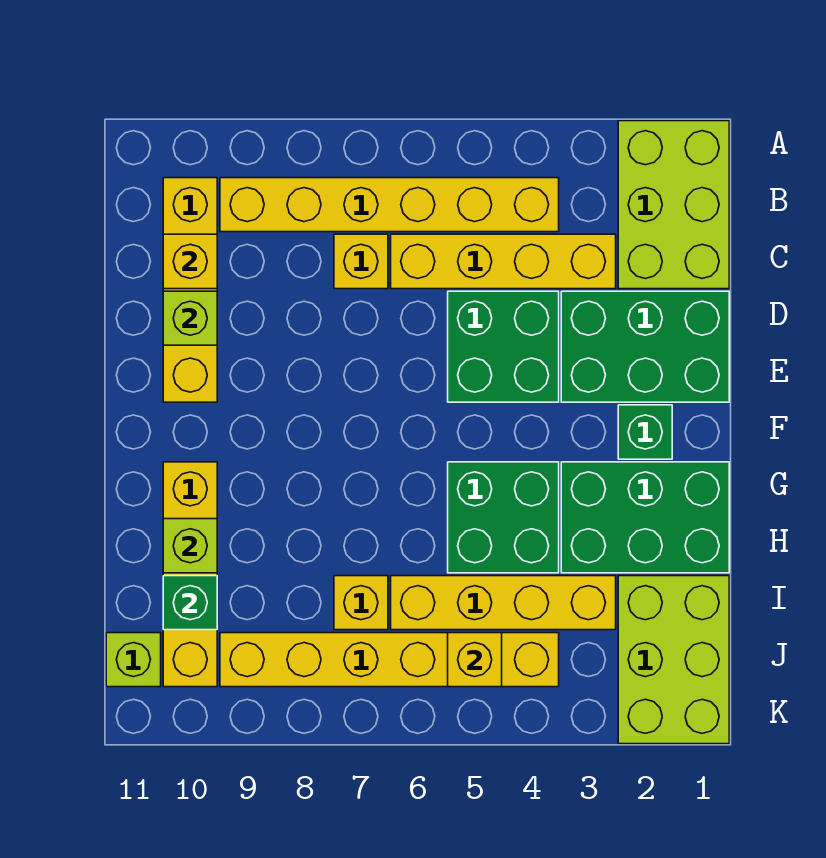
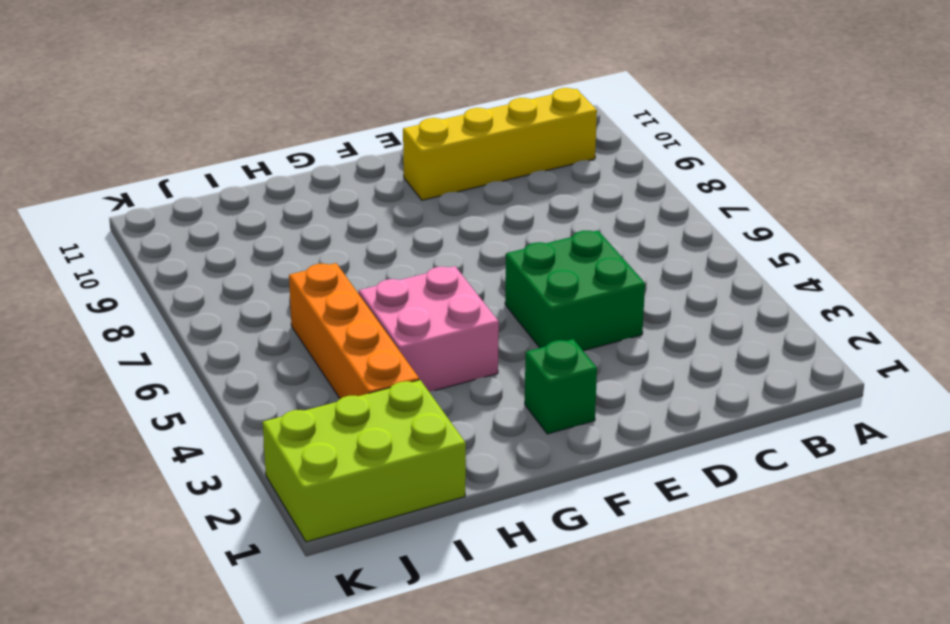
pink 2x2 brick [359,266,499,391] -> green 2x2 brick [448,462,559,573]
orange 1x4 brick [289,263,419,399] -> yellow 1x4 brick [391,576,616,630]
none -> lime 2x3 brick [618,121,729,289]
none -> yellow 1x6 brick [220,178,559,232]
none -> yellow 1x4 brick [391,234,616,289]

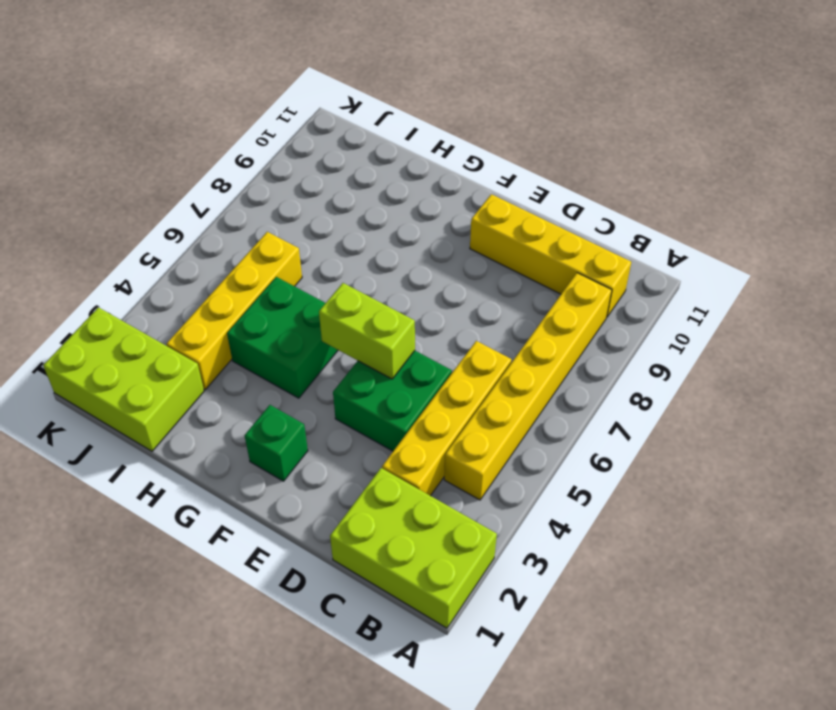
lime 1x2 brick [319,283,415,379] -> none
none -> yellow 1x1 brick [334,234,388,289]
none -> green 2x3 brick [561,291,729,402]
none -> green 2x3 brick [561,462,729,573]

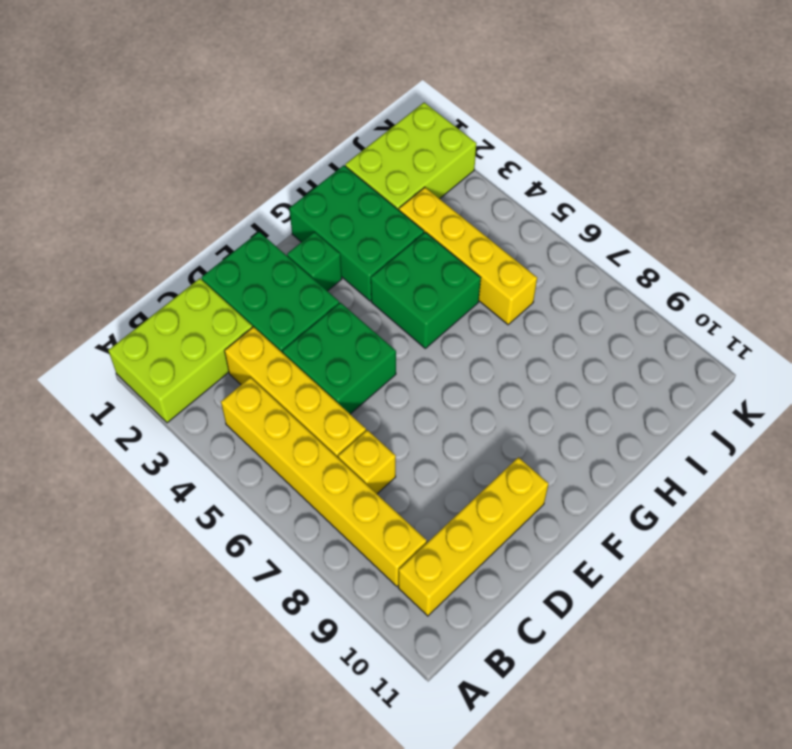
none -> yellow 1x4 brick [163,462,217,687]
none -> yellow 1x1 brick [334,576,388,630]
none -> yellow 1x6 brick [220,633,559,687]

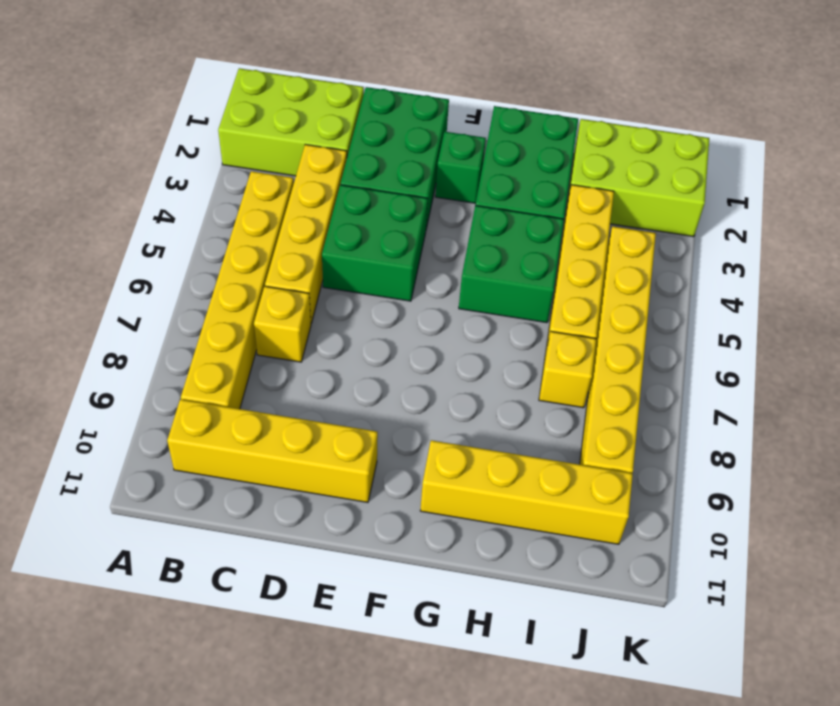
none -> lime 1x1 brick [106,633,161,687]
none -> yellow 1x1 brick [163,234,217,289]
none -> lime 1x1 brick [163,291,217,345]

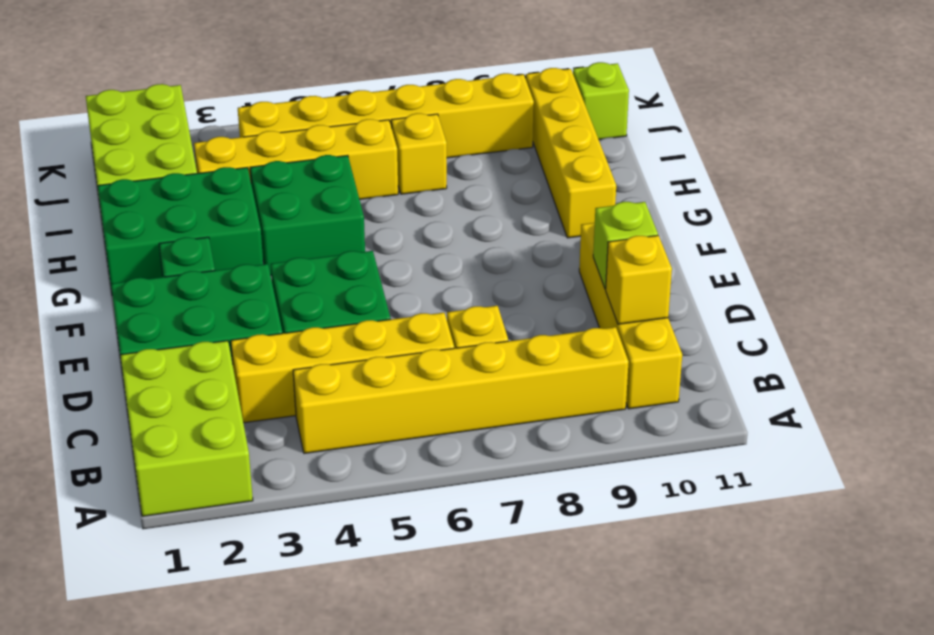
none -> lime 1x1 brick [163,519,217,573]
none -> green 1x1 brick [163,576,217,630]
none -> yellow 1x1 brick [448,633,502,687]

